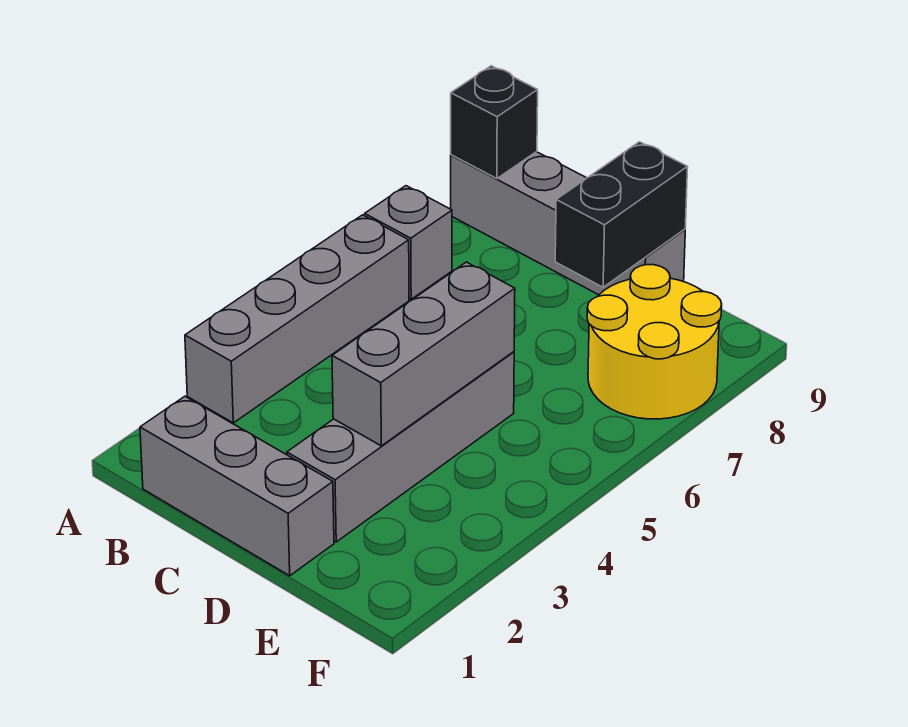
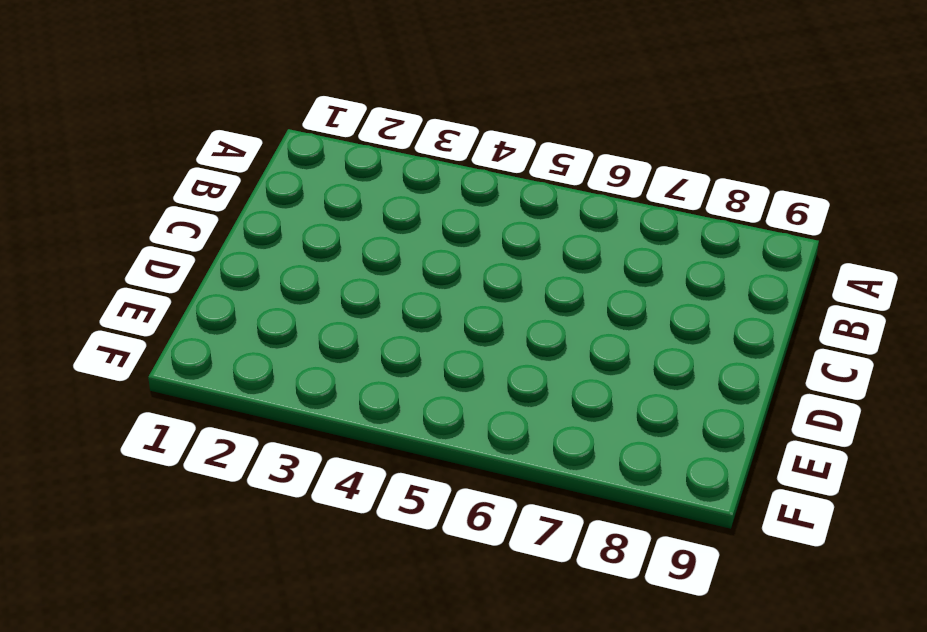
none -> grey 1x4 brick [185,215,409,423]
none -> grey 1x1 brick [365,186,452,299]

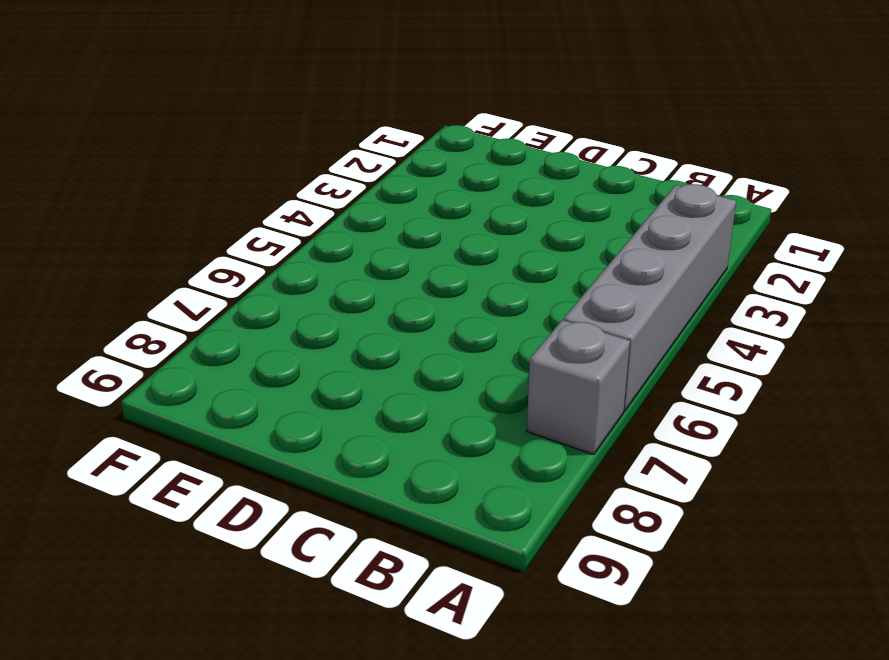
none -> grey 1x4 brick [451,152,685,295]
none -> grey 1x3 brick [140,396,334,576]

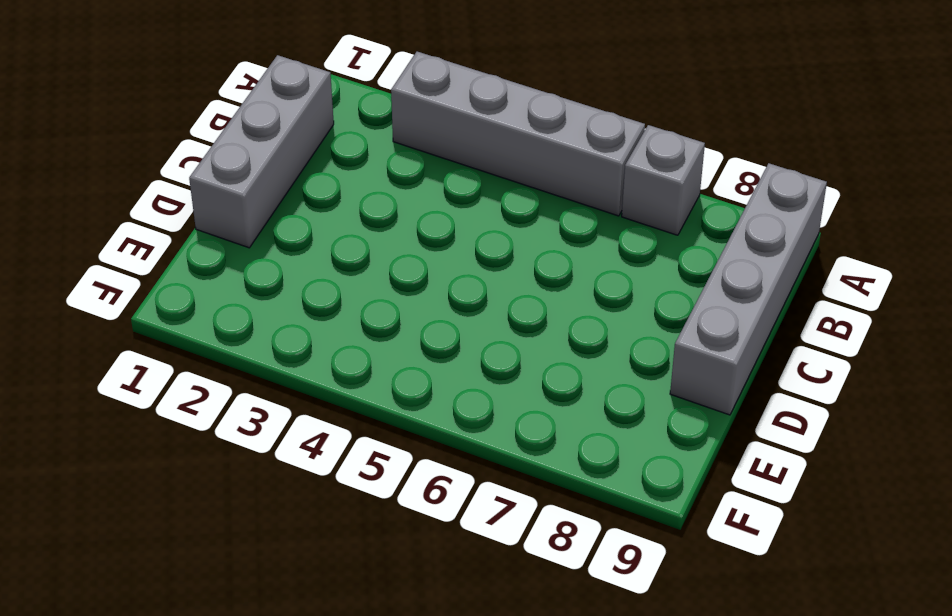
none -> grey 1x4 brick [287,352,514,542]
none -> yellow 2x2 round brick [587,265,722,419]

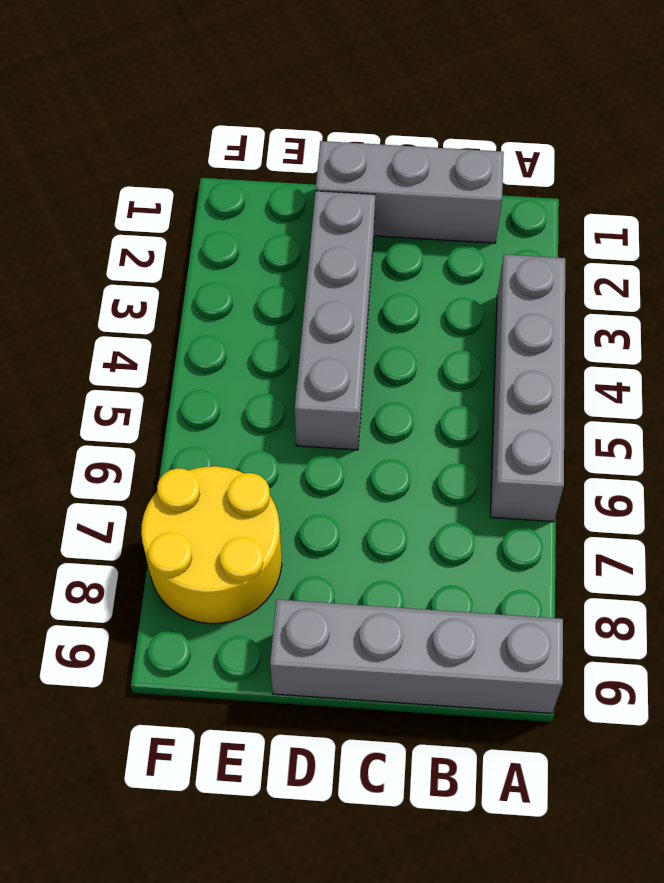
none -> grey 1x1 brick [365,186,452,299]
none -> black 1x1 brick [451,66,538,179]

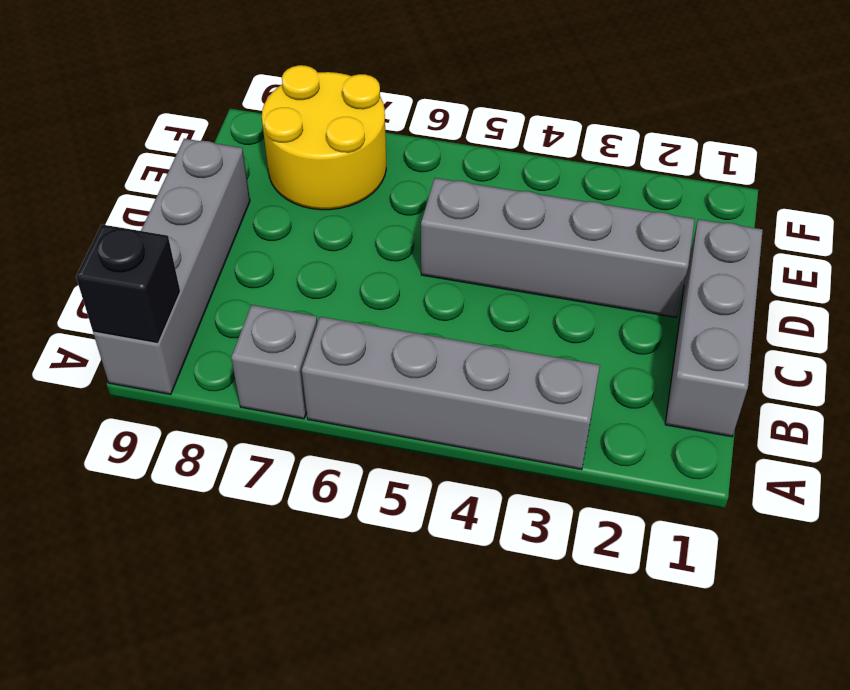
none -> grey 1x3 brick [332,262,515,446]
none -> black 1x2 brick [555,142,688,287]

